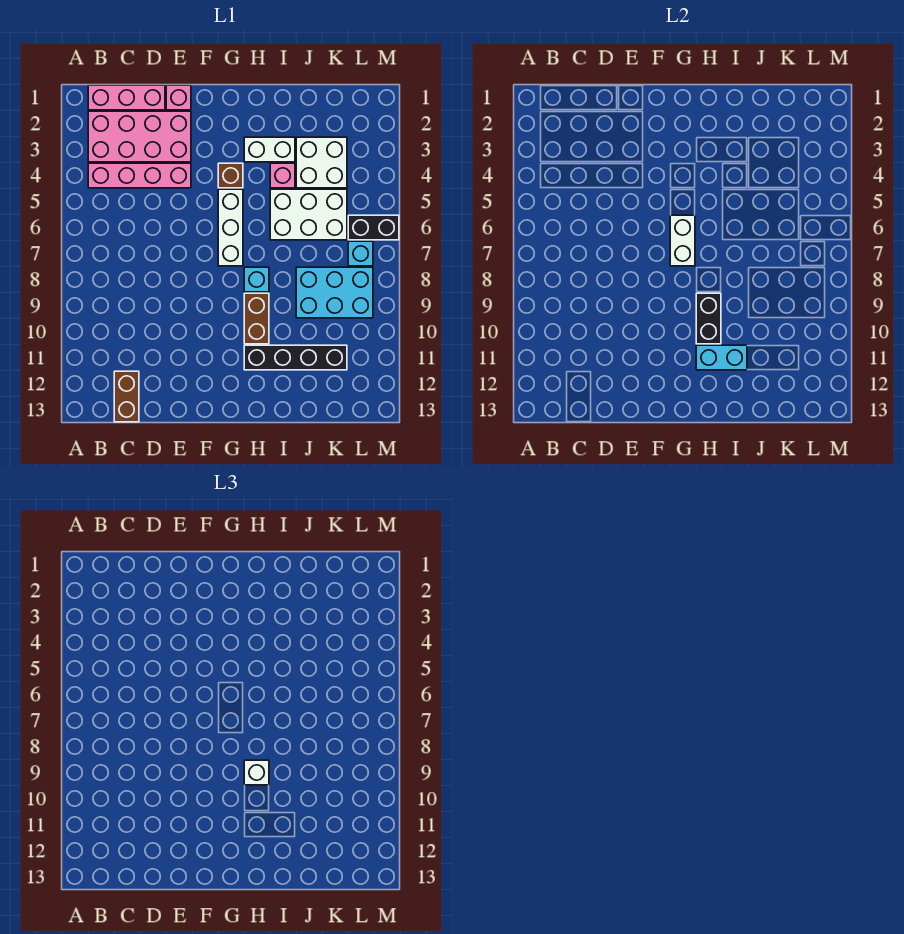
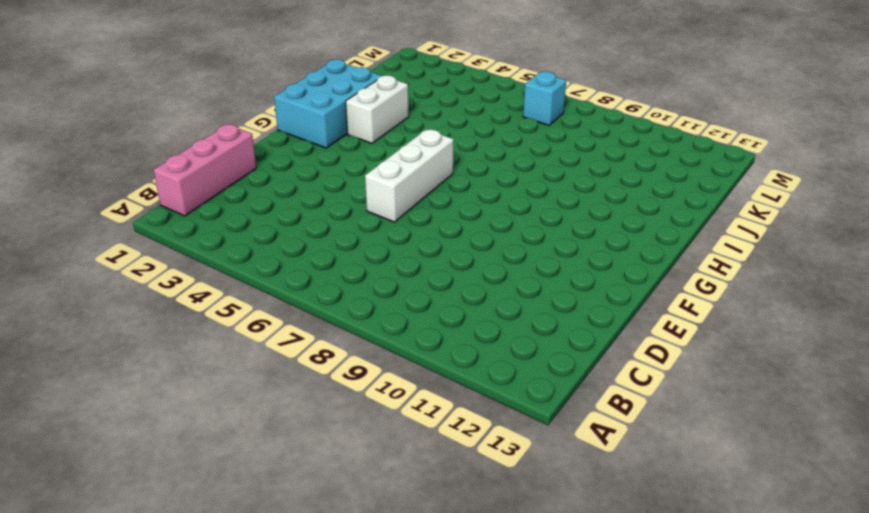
white 1x3 brick [365,129,454,222] -> white 1x3 brick turned to [218,189,243,266]
cyan 2x3 brick [274,59,381,148] -> cyan 2x3 brick moved to [296,267,373,318]
none -> pink 2x4 brick [88,111,191,162]
none -> pink 1x4 brick [88,163,191,188]
none -> brown 1x2 brick [114,371,139,422]

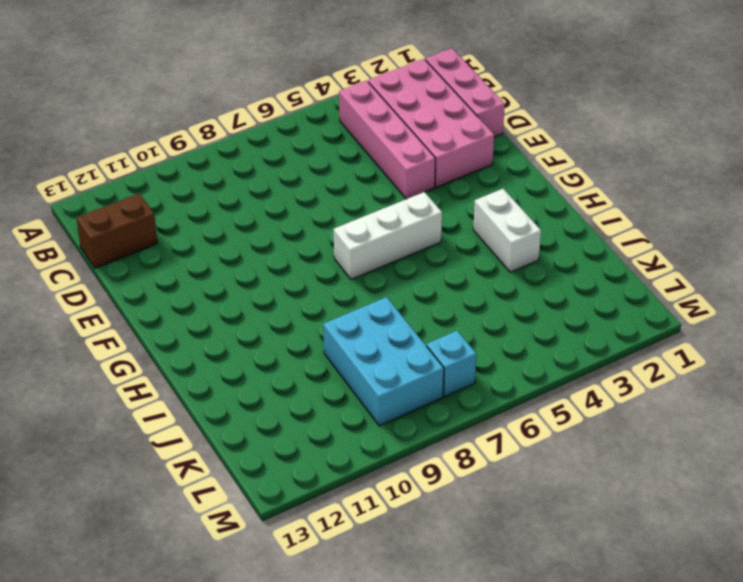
none -> pink 1x1 brick [166,85,191,110]
none -> brown 1x1 brick [218,163,243,188]
none -> cyan 1x1 brick [244,267,269,292]

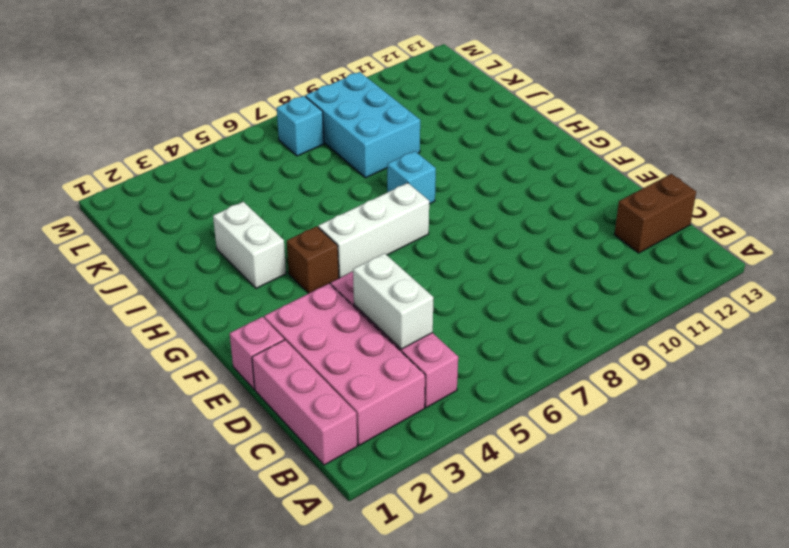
white 1x2 brick [353,253,434,349] -> white 1x2 brick turned to [670,215,695,266]
none -> brown 1x2 brick [244,293,269,344]
none -> black 1x4 brick [244,345,347,370]
none -> pink 1x1 brick [270,163,295,188]

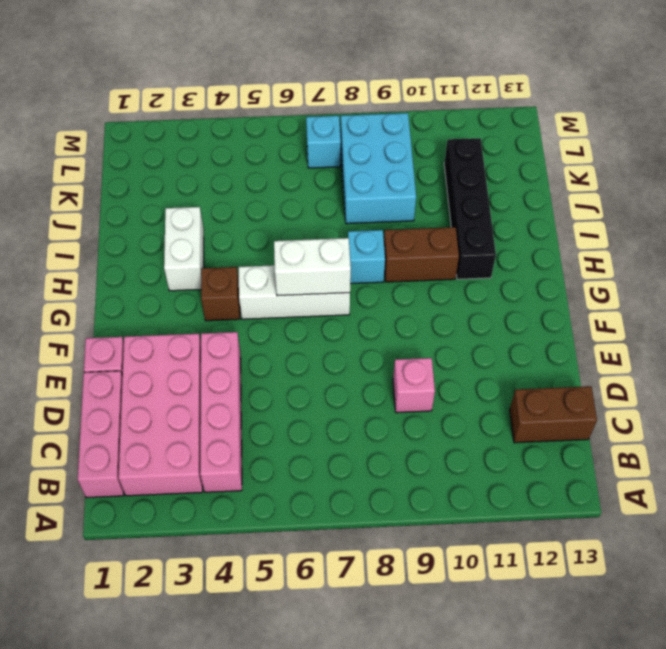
pink 1x1 brick [393,358,435,413] -> pink 1x1 brick moved to [270,163,295,188]
none -> white 2x3 brick [270,189,347,240]
none -> white 2x2 brick [296,137,347,188]
none -> black 1x2 brick [348,215,399,240]

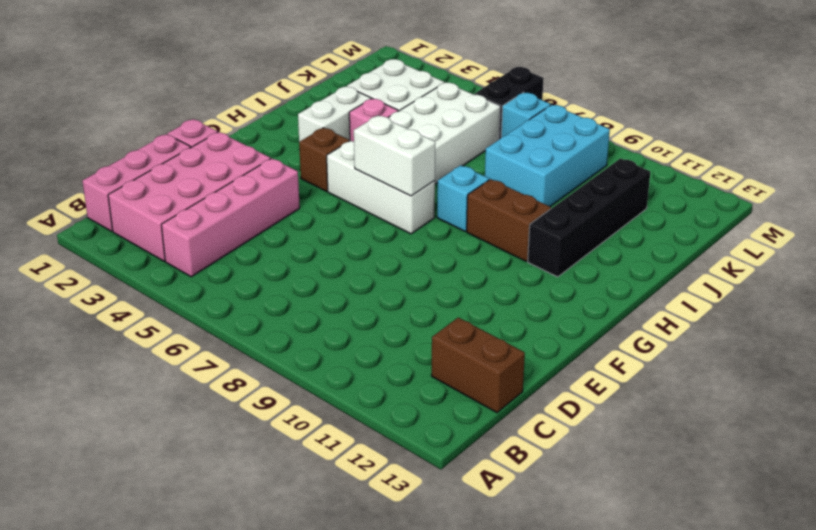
none -> black 1x2 brick [696,293,721,344]
none -> cyan 1x2 brick [696,345,747,370]
none -> white 1x1 brick [244,760,269,785]

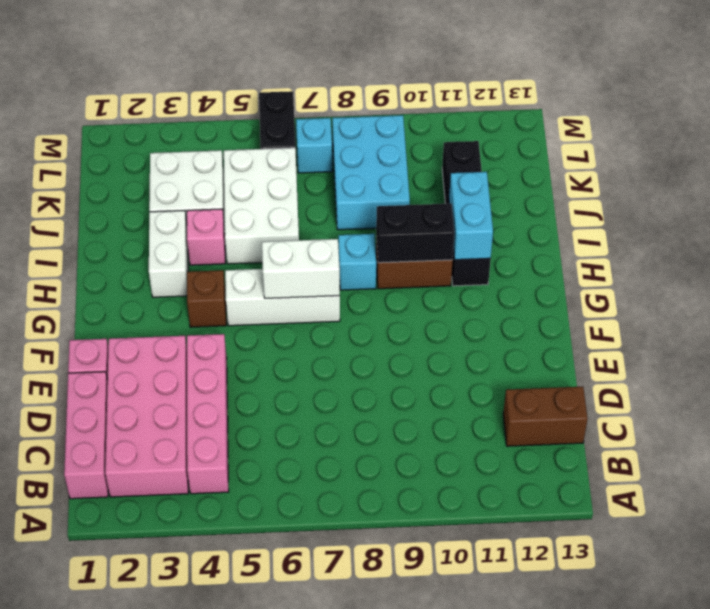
none -> white 1x1 brick [244,760,269,785]

